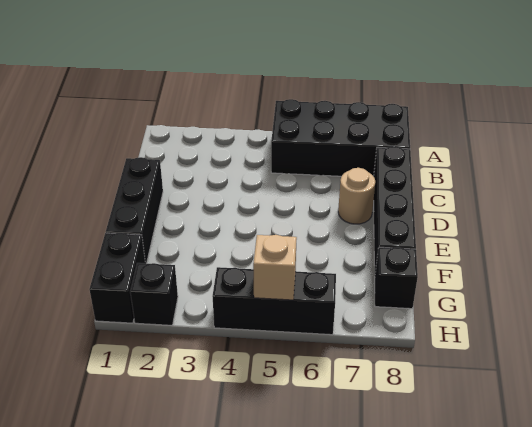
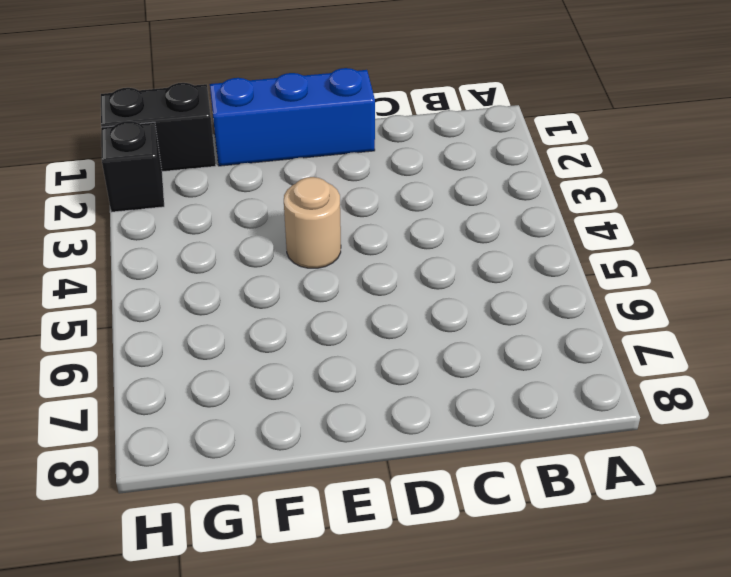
blue 1x3 brick [210,68,375,166] -> black 1x3 brick [106,157,163,264]
tan 1x1 round brick [284,177,341,268] -> tan 1x1 round brick moved to [338,168,375,224]
none -> black 2x4 brick [271,99,410,176]
none -> black 1x4 brick [374,146,416,272]

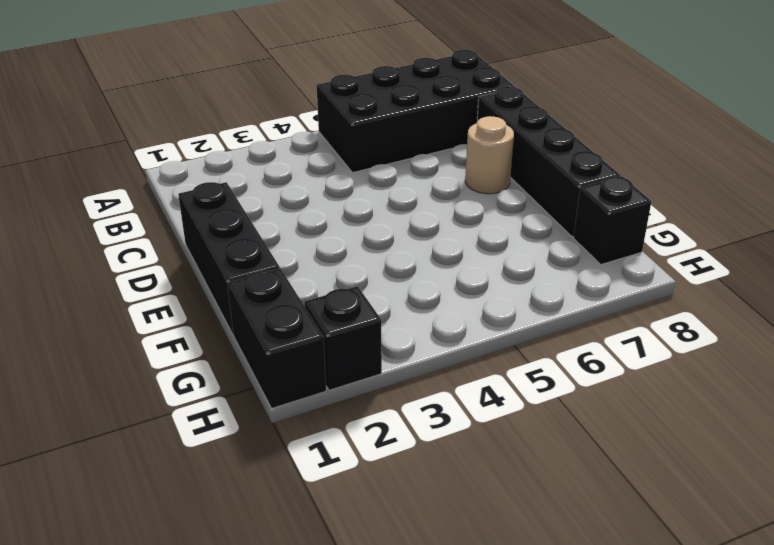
none -> black 1x3 brick [212,267,336,335]
none -> tan 1x1 brick [253,235,297,300]

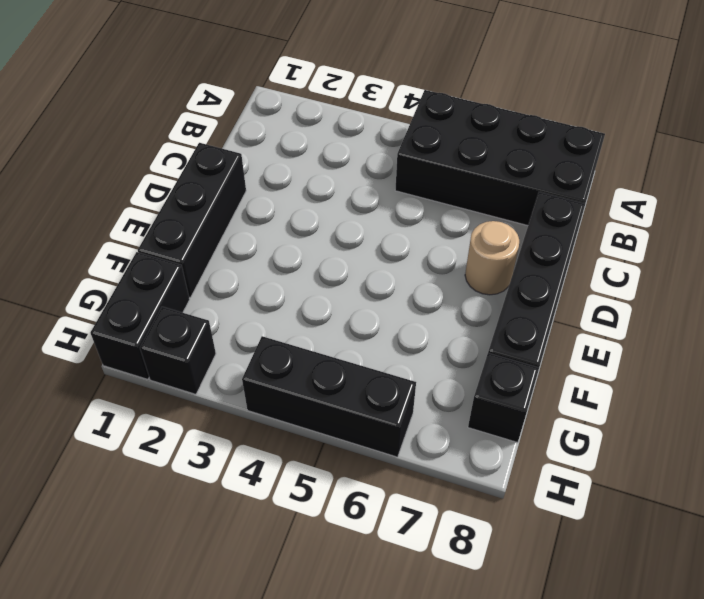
none -> tan 1x1 brick [253,235,297,300]

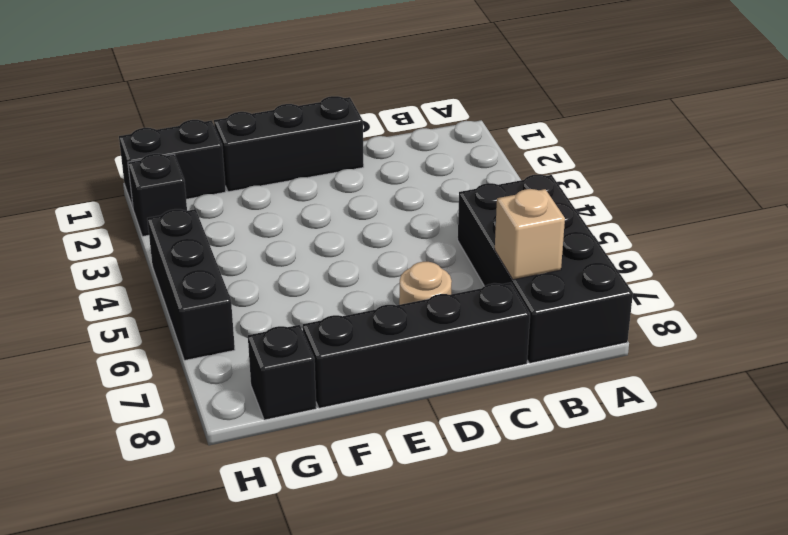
tan 1x1 brick [495,189,565,280] -> tan 1x1 brick moved to [253,235,297,300]

